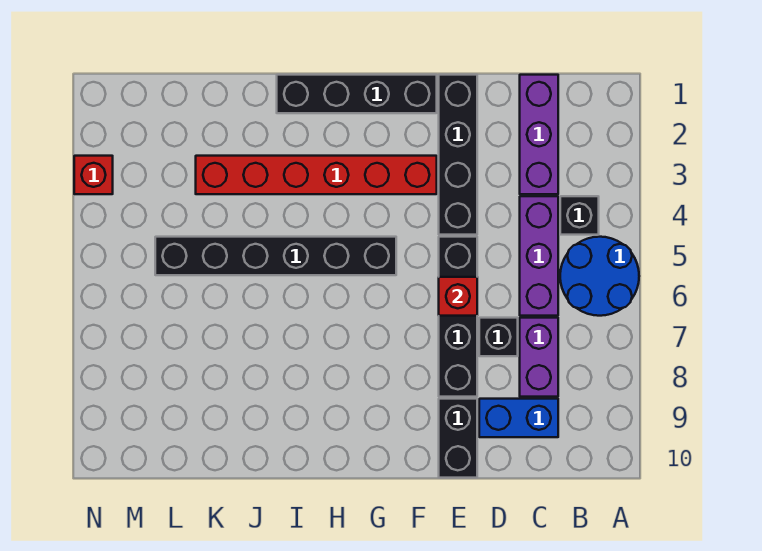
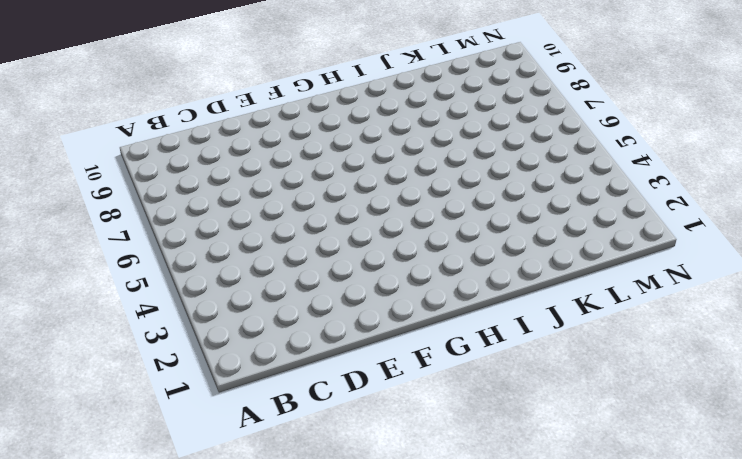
none -> blue 2x2 round brick [560,237,639,316]
none -> black 1x1 brick [560,196,599,235]
none -> purple 1x3 brick [520,75,558,194]

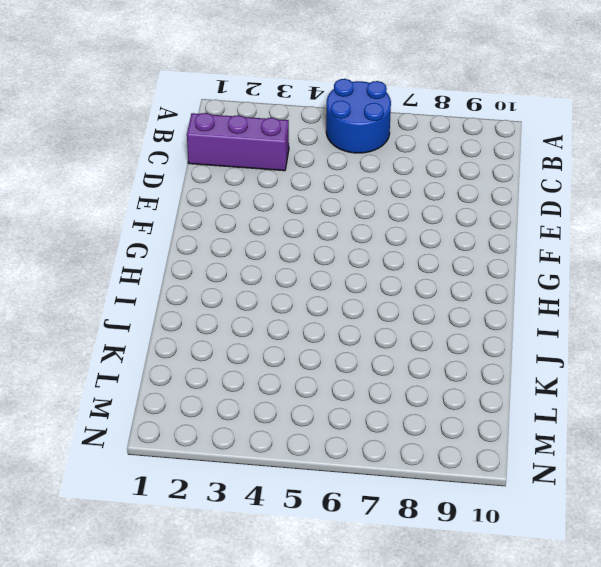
none -> black 1x1 brick [560,196,599,235]
none -> purple 1x3 brick [520,196,558,316]
none -> purple 1x2 brick [520,318,558,397]

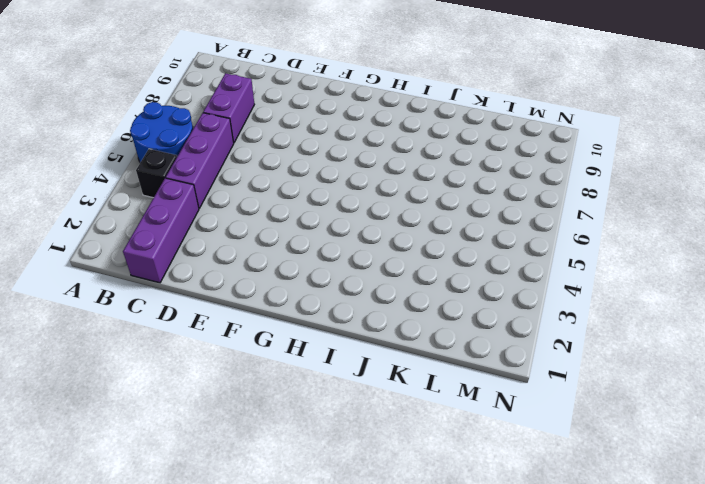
none -> blue 1x2 brick [479,399,558,437]
none -> black 1x1 brick [479,318,518,356]
none -> black 1x4 brick [439,75,477,235]

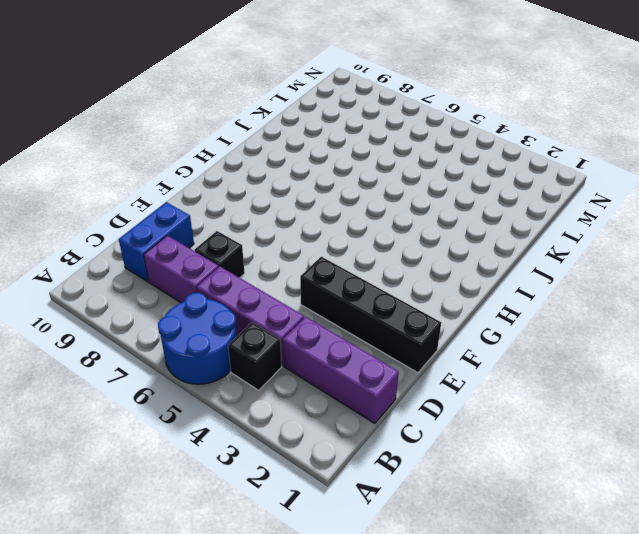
none -> black 1x4 brick [439,237,477,397]
none -> black 1x2 brick [439,399,477,478]
none -> black 1x4 brick [277,75,437,113]

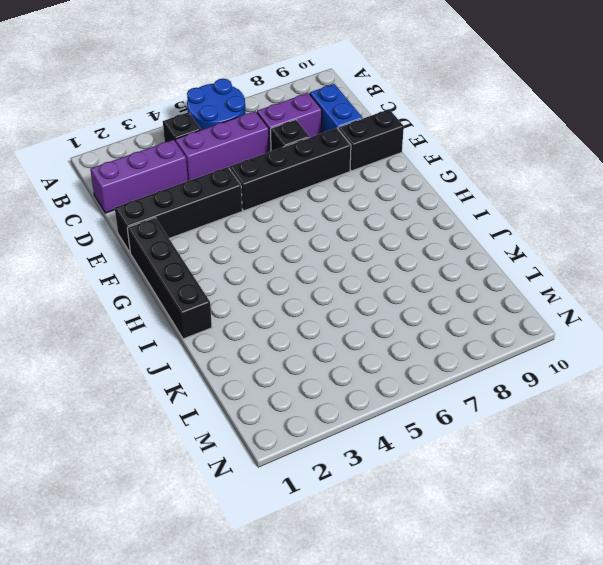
none -> red 1x6 brick [196,156,437,194]
none -> black 1x6 brick [155,237,396,275]
none -> red 1x1 brick [74,156,113,194]

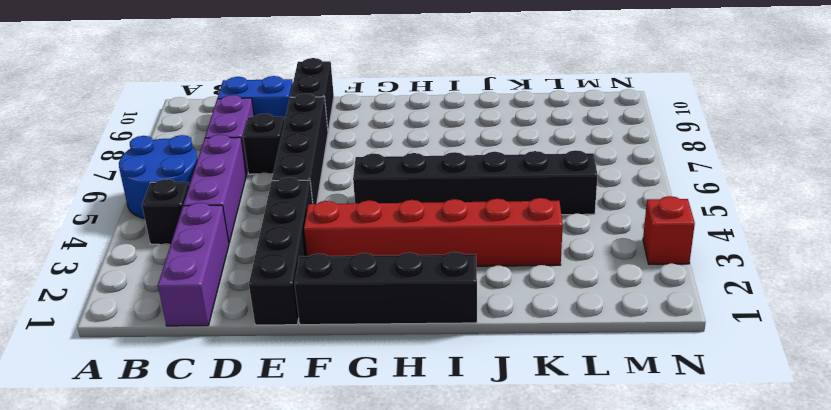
none -> red 1x1 brick [439,277,477,316]

